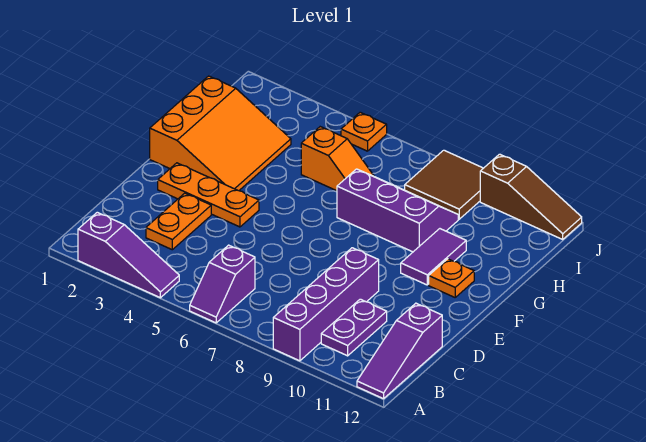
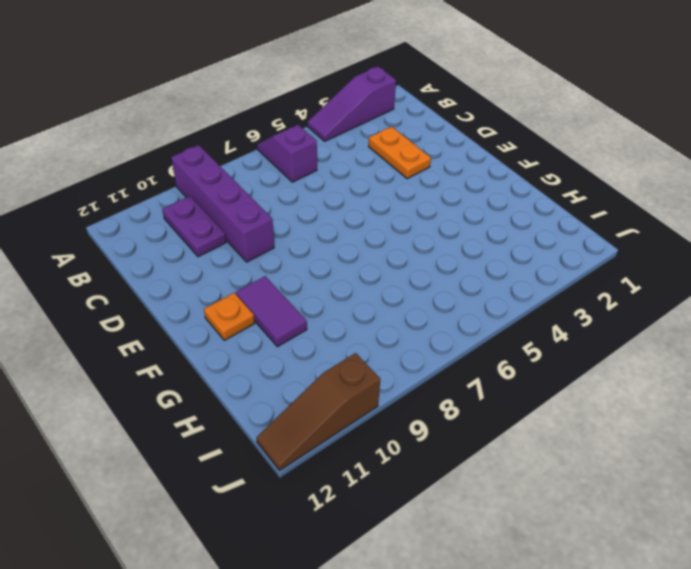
none -> purple 1x3 slope [357,303,442,399]
none -> orange 1x3 plate [158,163,259,227]
none -> orange 3x3 slope [150,76,291,191]

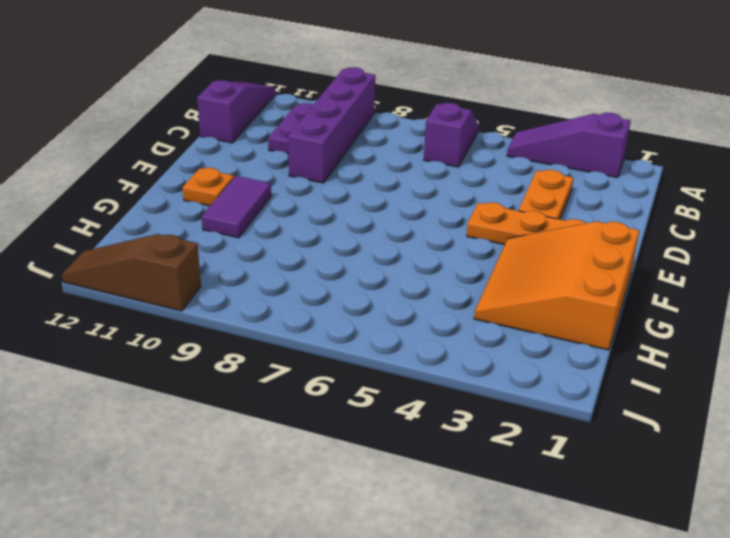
none -> purple 2x3 slope [337,169,458,252]
none -> orange 1x2 slope [301,127,374,191]
none -> brown 2x2 tile [405,150,483,219]

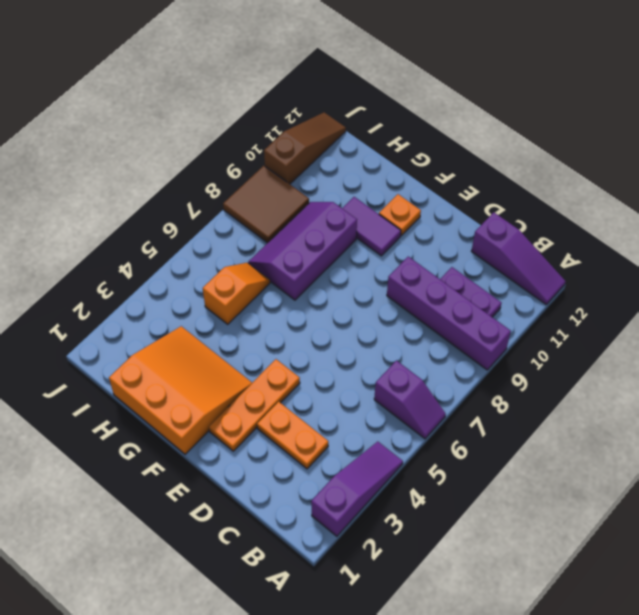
none -> orange 1x1 plate [341,112,387,151]

